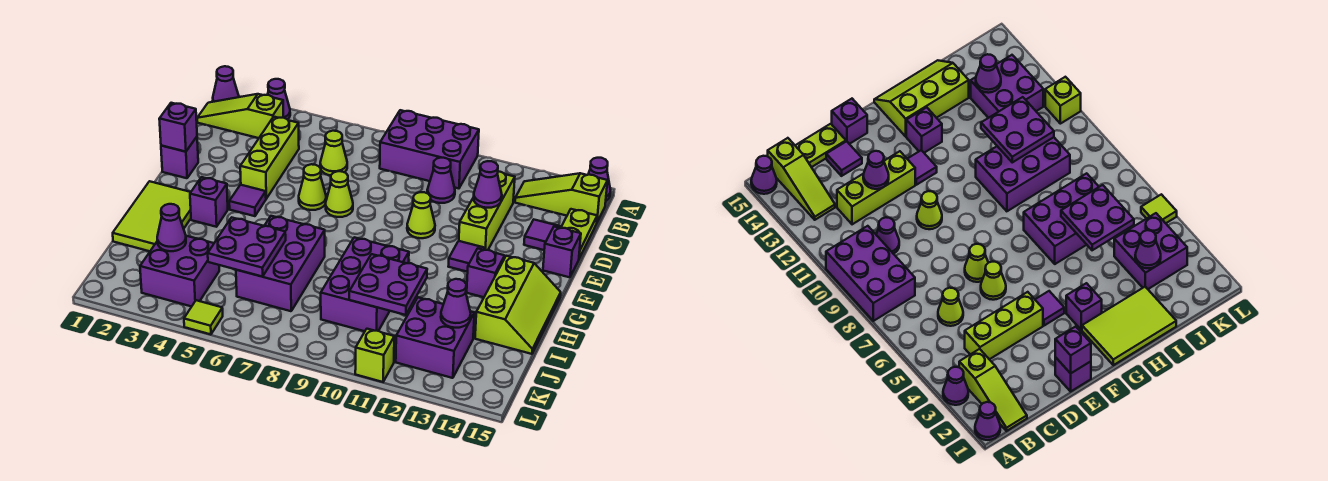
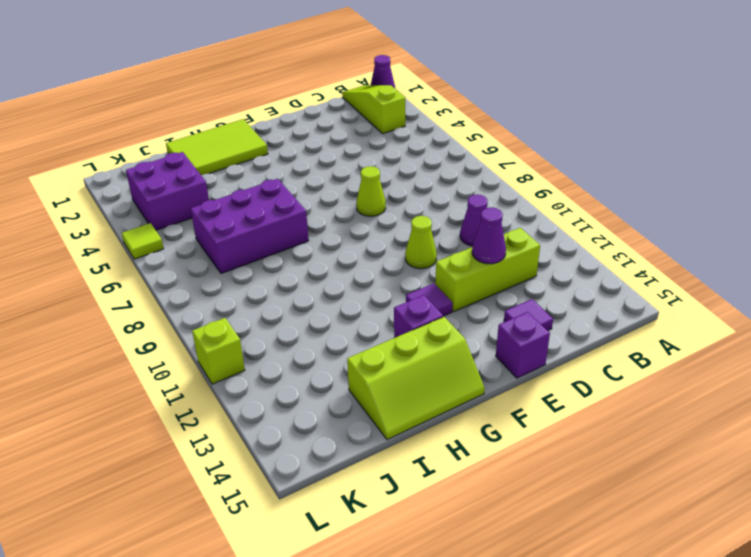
none -> purple 1x1 cone [268,79,290,119]
none -> purple 2x3 brick [380,110,479,188]
none -> purple 1x1 cone [588,158,611,201]
none -> lime 1x3 slope [515,173,608,222]

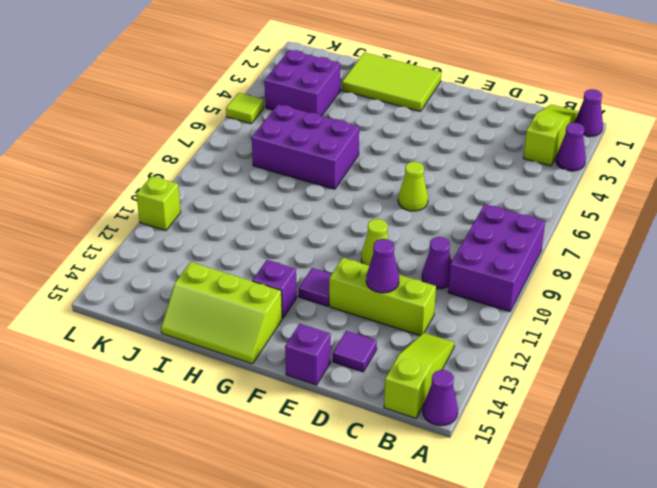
none -> lime 1x3 brick [240,117,299,199]
none -> lime 1x1 cone [320,131,347,175]
none -> lime 1x2 plate [561,209,597,258]
none -> purple 1x1 brick [161,137,198,178]

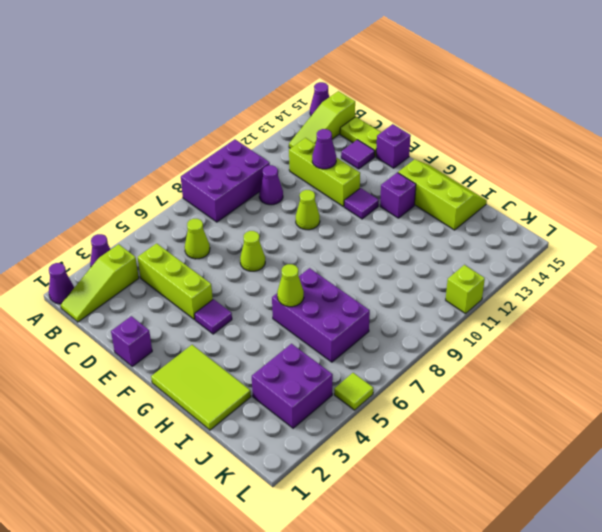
lime 1x1 cone [277,264,304,307] -> lime 1x1 cone moved to [299,164,326,210]
none -> purple 1x1 brick [190,177,228,227]
none -> purple 2x3 brick [321,237,409,331]
none -> purple 2x2 brick [396,297,474,378]
none -> purple 1x1 brick [159,103,197,152]

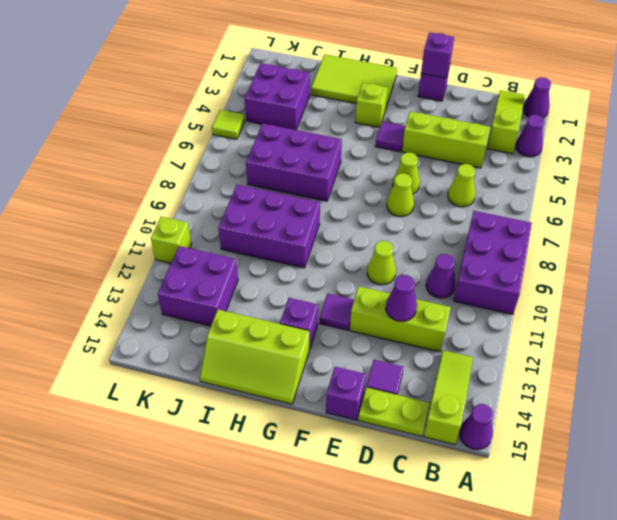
lime 1x1 brick [355,83,388,128] -> purple 1x1 brick [190,177,228,227]
none -> purple 2x2 plate [208,217,286,277]
none -> purple 2x2 plate [349,254,427,315]
none -> purple 1x1 cone [157,204,186,251]
none -> purple 1x1 cone [441,279,471,328]

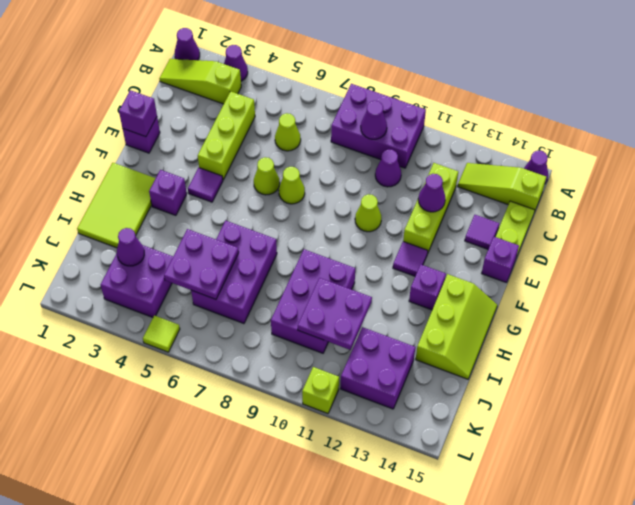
purple 1x1 cone [361,101,387,139] -> purple 1x1 cone moved to [441,279,471,328]

